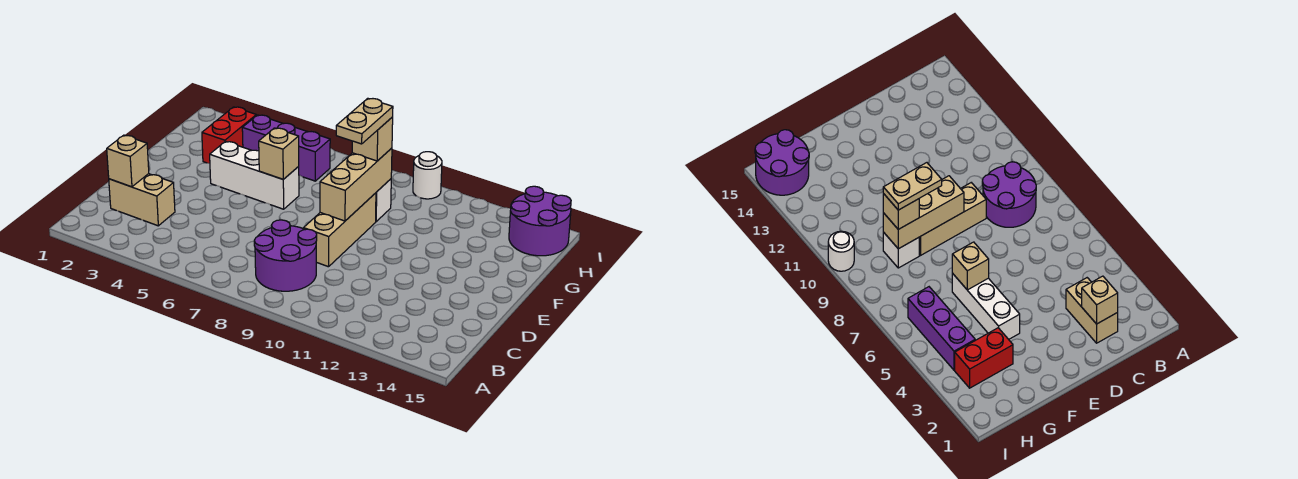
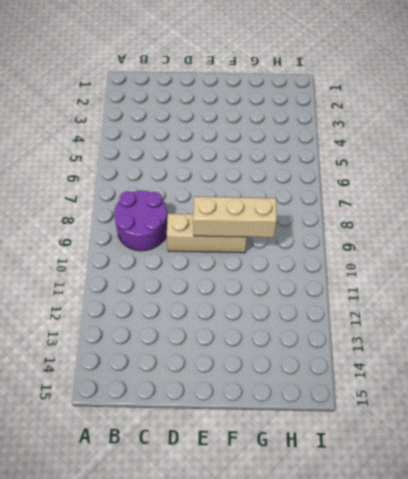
none -> tan 1x2 brick [109,174,175,226]
none -> white 1x3 brick [210,142,299,209]
none -> red 1x2 brick [202,107,256,163]

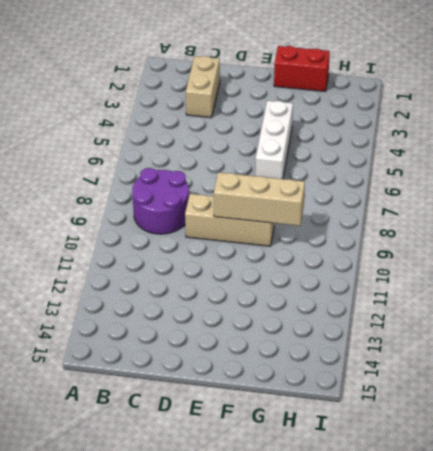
red 1x2 brick [274,46,330,91] -> red 1x2 brick moved to [202,107,256,163]
none -> white 1x1 brick [376,179,391,221]
none -> purple 1x3 brick [242,115,330,181]
none -> purple 2x2 round brick [509,186,571,256]

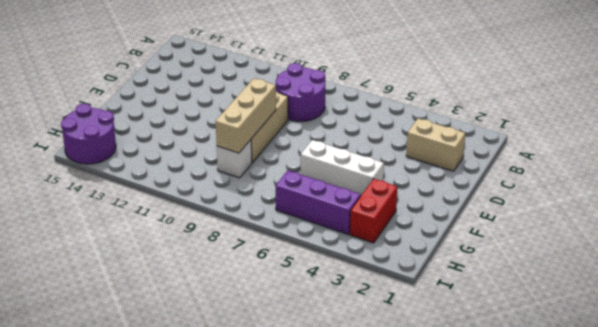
none -> white 1x1 round brick [413,152,442,199]
none -> tan 1x1 brick [107,135,149,187]
none -> tan 1x1 brick [259,128,299,179]

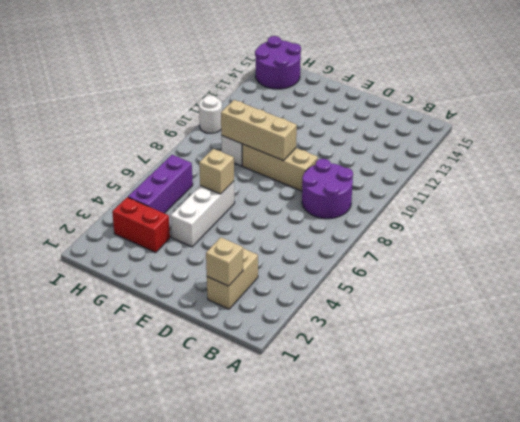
none -> tan 1x1 brick [352,117,393,161]
none -> tan 1x2 plate [336,98,393,144]

